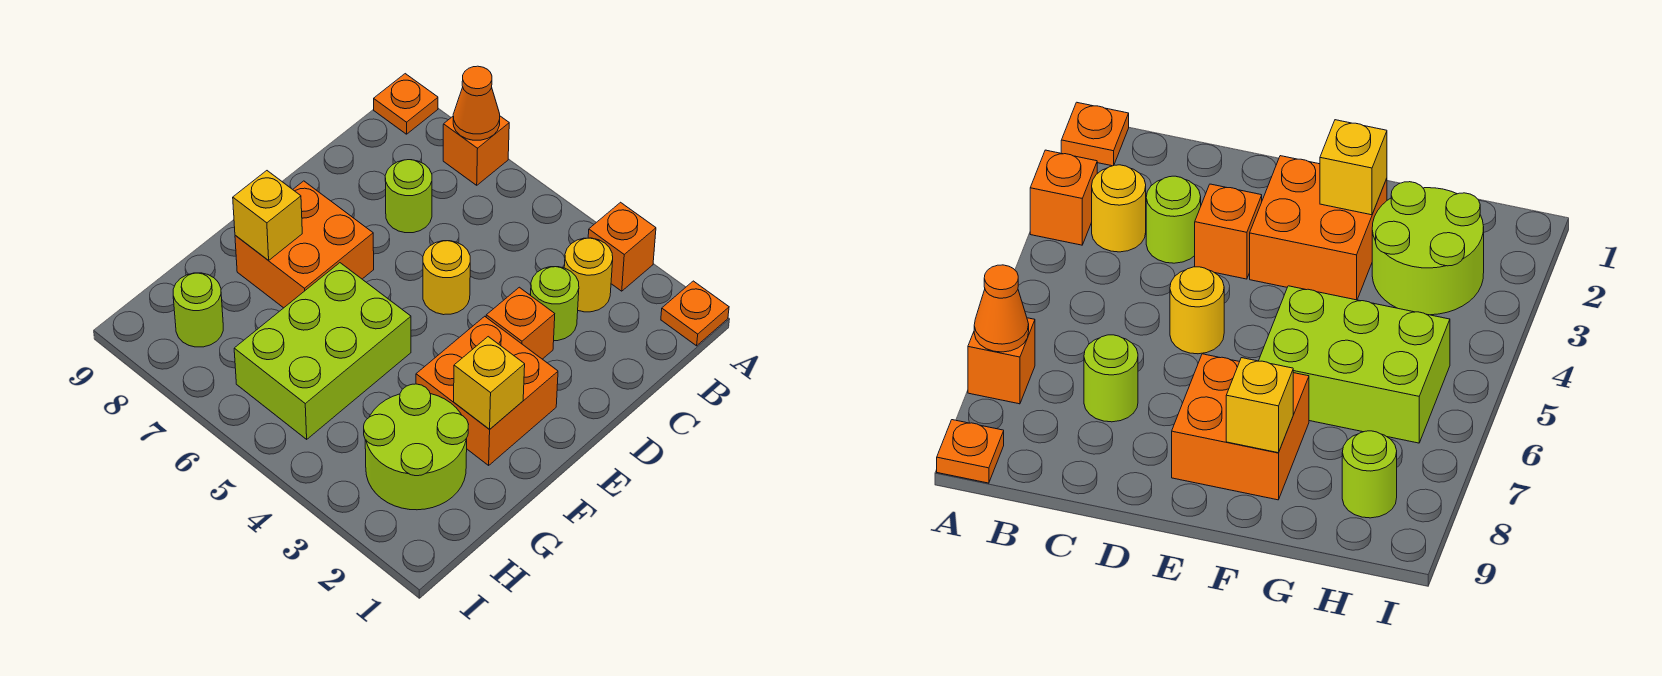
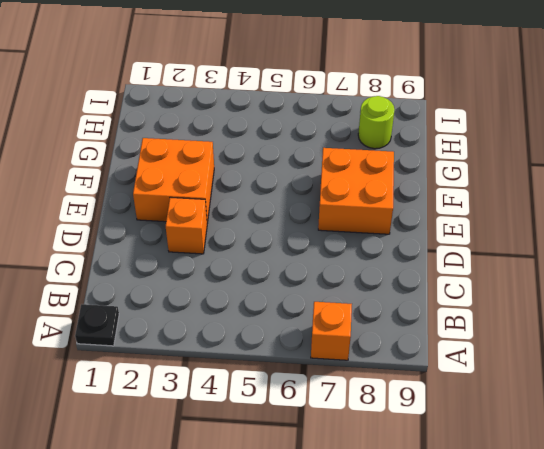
black 1x1 plate [75,304,119,346] -> orange 1x1 plate [661,281,729,346]
none -> orange 1x1 brick [588,202,656,291]
none -> orange 1x1 plate [374,74,438,134]
none -> yellow 1x1 round brick [564,238,613,312]

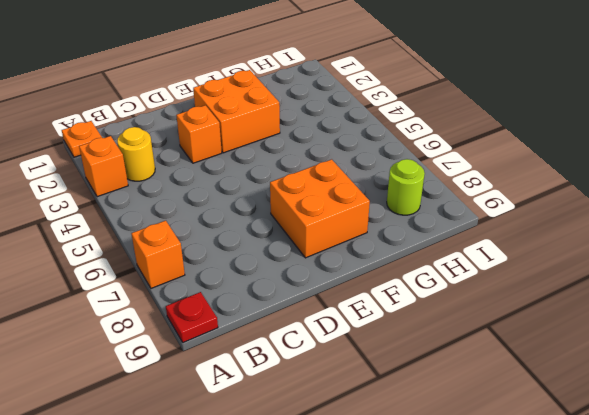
red 1x1 plate [166,292,218,343] -> orange 1x1 plate [374,74,438,134]
none -> lime 1x1 round brick [531,267,579,341]
none -> lime 1x1 round brick [385,160,432,233]
none -> yellow 1x1 round brick [423,241,470,315]

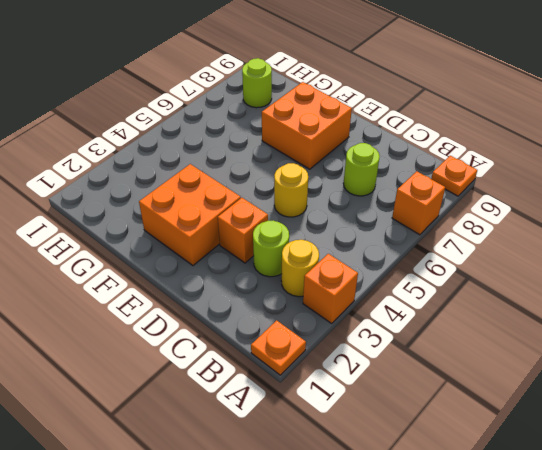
none -> lime 2x3 brick [234,263,411,439]
none -> lime 2x2 round brick [364,384,469,510]
none -> orange 1x1 cone [453,66,500,140]

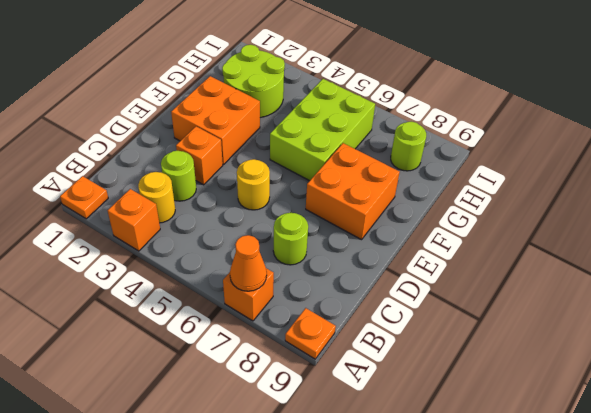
none -> yellow 1x1 brick [454,337,525,429]
none -> yellow 1x1 brick [233,171,302,261]

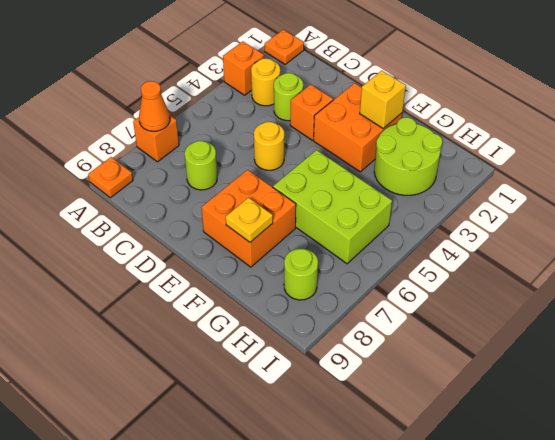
yellow 1x1 plate [226,198,273,242] -> yellow 1x1 brick [233,171,302,261]

